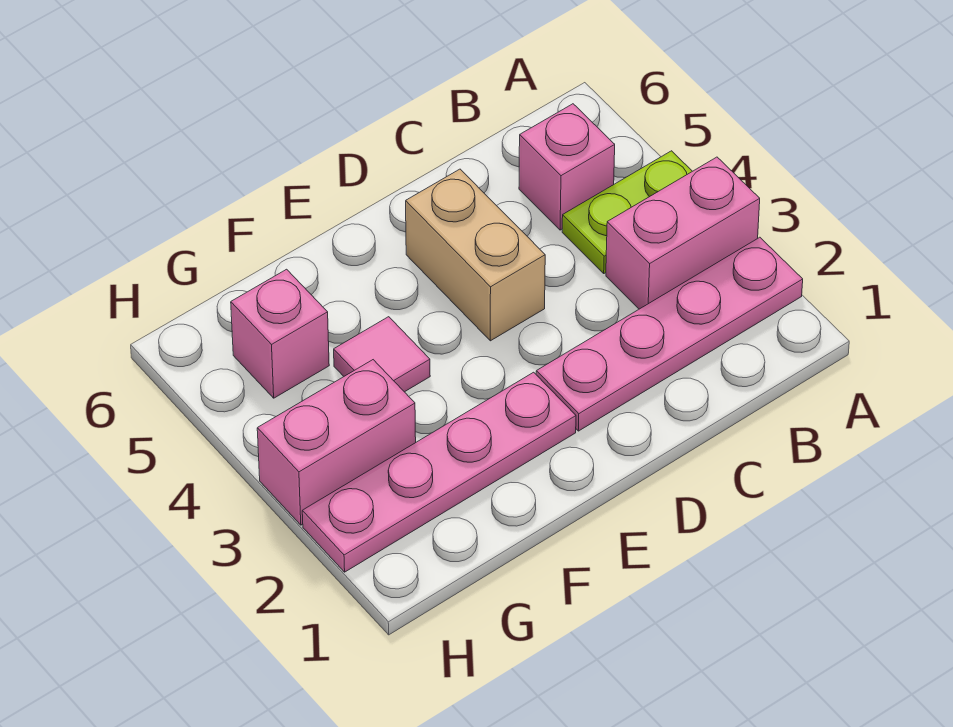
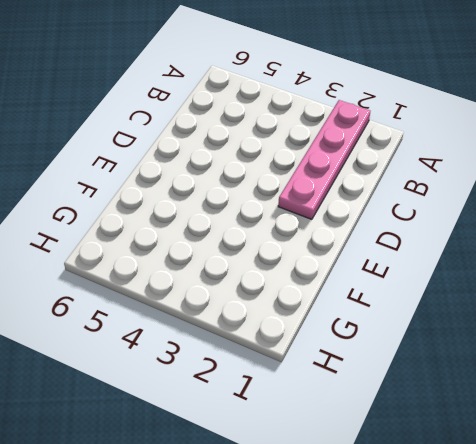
none -> pink 1x2 brick [606,157,760,309]
none -> lime 1x2 plate [562,151,692,273]

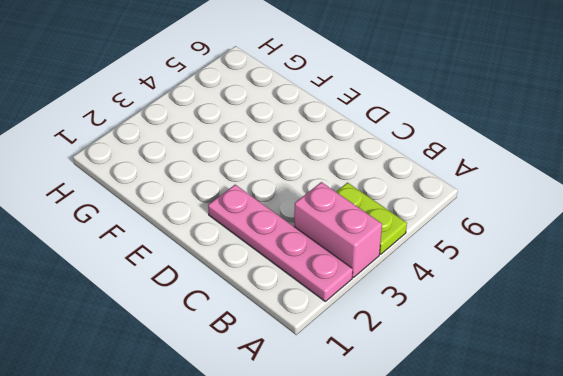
none -> pink 1x1 brick [519,104,615,230]
none -> tan 1x2 brick [406,169,545,341]

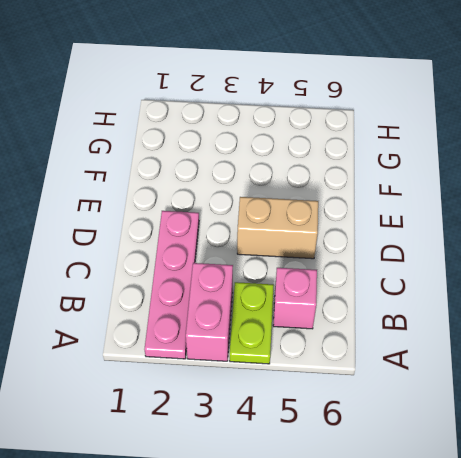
none -> pink 1x4 plate [302,372,576,572]
none -> pink 1x1 tile [334,317,430,392]

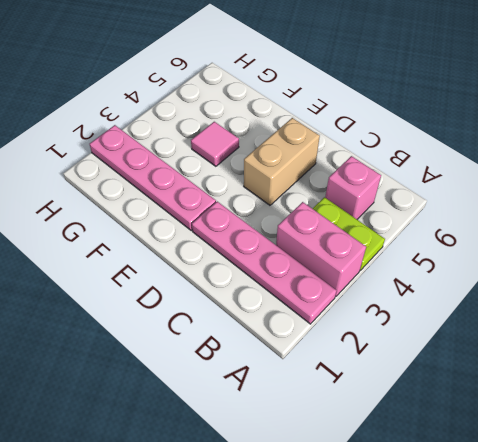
none -> pink 1x2 brick [257,360,416,525]
none -> pink 1x1 brick [231,269,329,398]

